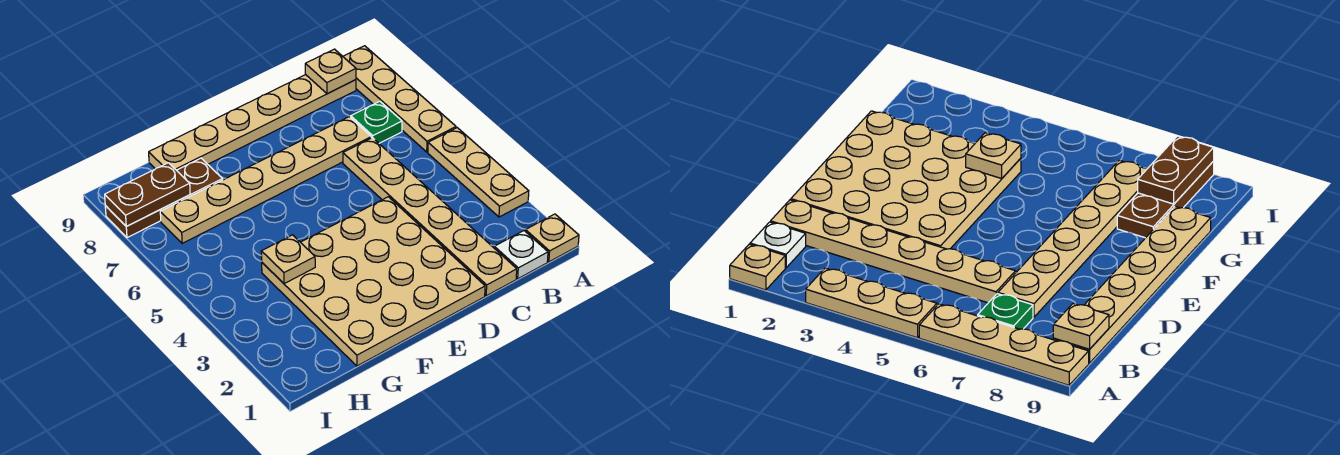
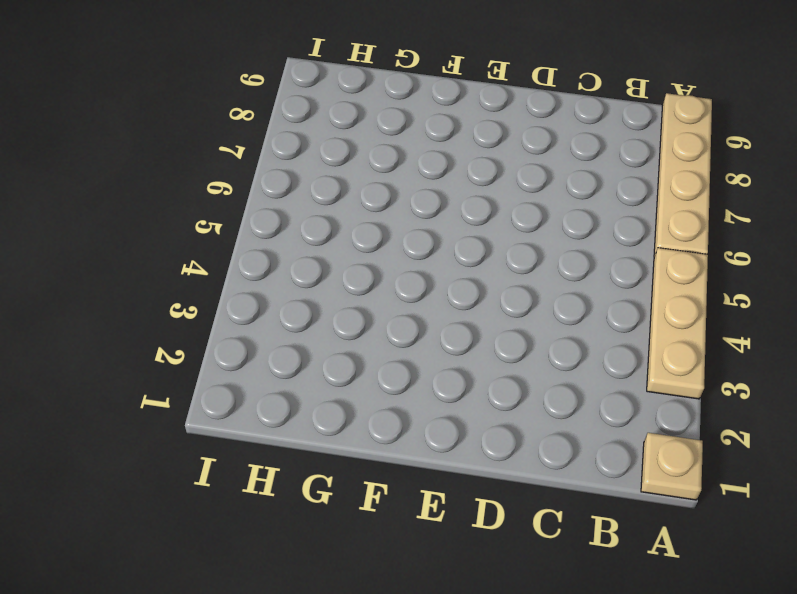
none -> white 1x1 plate [494,231,548,279]
none -> green 1x1 plate [351,101,402,143]
none -> tan 1x6 plate [149,75,356,170]

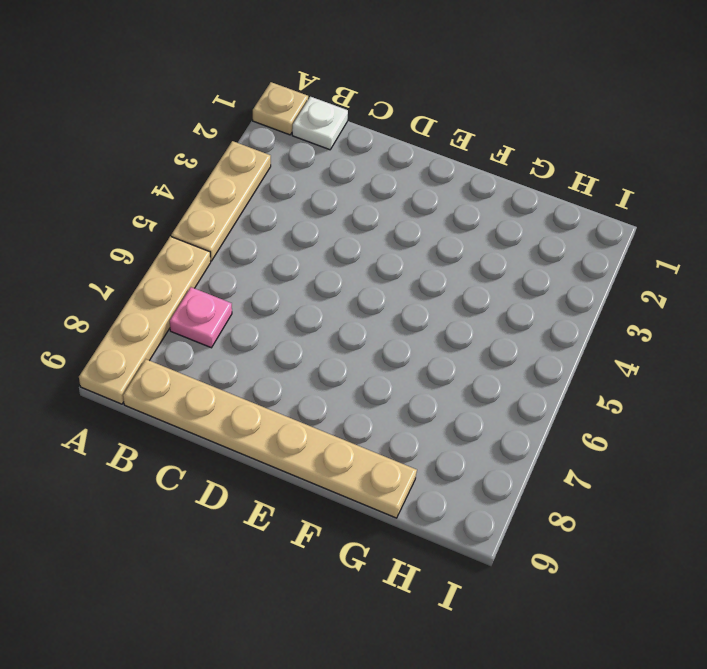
pink 1x1 plate [170,287,232,348] -> green 1x1 plate [351,101,402,143]
none -> tan 1x6 plate [343,138,517,296]
none -> tan 1x6 plate [160,117,371,243]
none -> tan 4x4 plate [262,197,485,366]

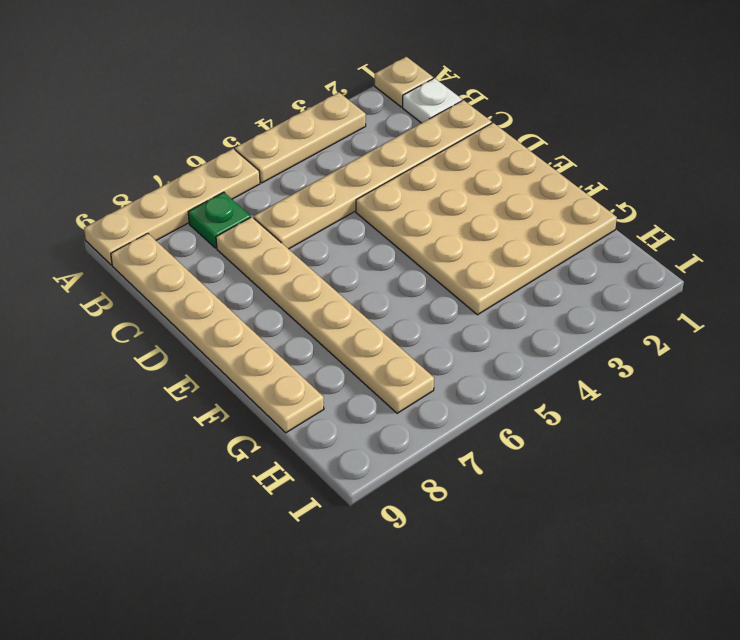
none -> brown 1x3 plate [105,158,223,238]
none -> tan 1x1 plate [305,49,356,93]
none -> tan 1x1 plate [261,235,315,284]

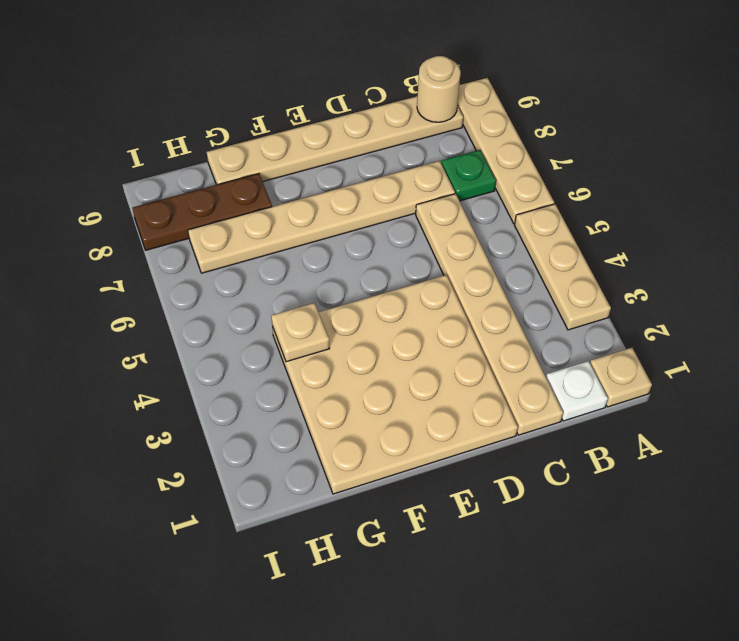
tan 1x1 round brick [417,56,461,122] -> tan 1x1 plate [305,49,356,93]
none -> brown 1x2 plate [105,163,190,226]

